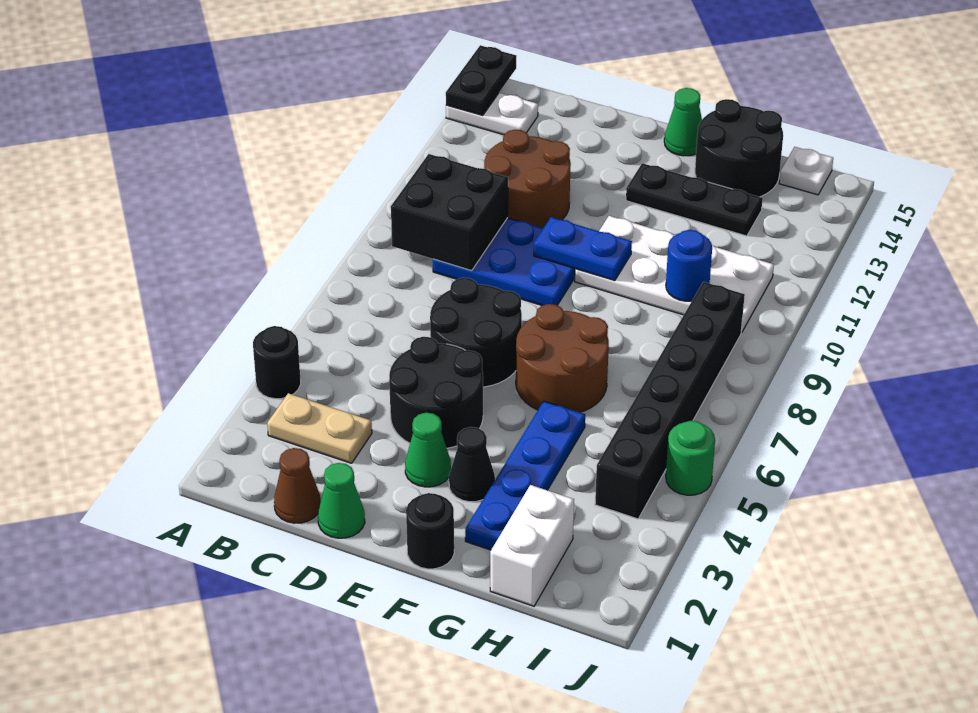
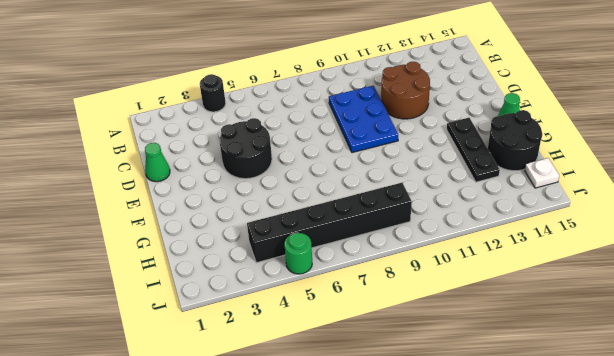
none -> white 1x2 plate [446,92,538,135]
none -> tan 1x2 plate [267,393,372,463]
none -> brown 1x1 cone [274,448,321,523]

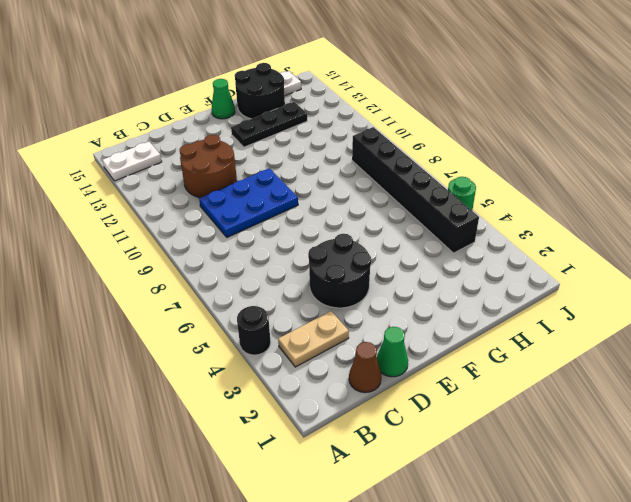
none -> black 2x2 round brick [430,278,522,387]
none -> green 1x1 cone [405,413,451,487]
none -> black 1x1 round brick [406,493,454,569]

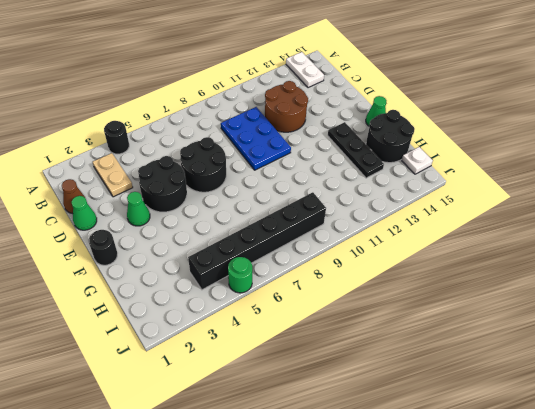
none -> black 1x1 cone [449,427,495,502]
none -> brown 2x2 round brick [516,304,609,412]
none -> white 2x4 plate [575,216,774,333]

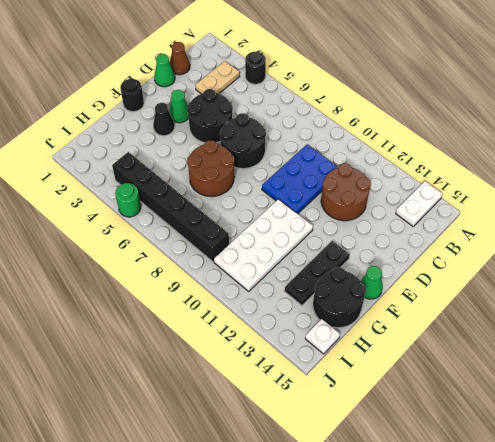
none -> blue 1x4 plate [465,401,585,550]
none -> white 1x2 brick [490,485,574,606]
none -> black 1x2 plate [446,45,517,115]

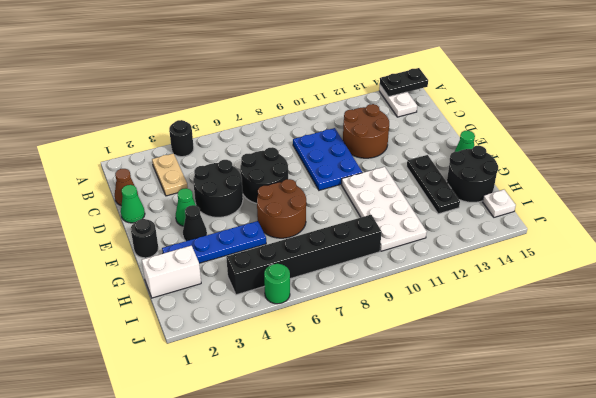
none -> black 2x2 brick [391,154,508,271]
none -> blue 1x2 plate [534,217,632,281]
none -> blue 1x1 round brick [666,230,712,301]

